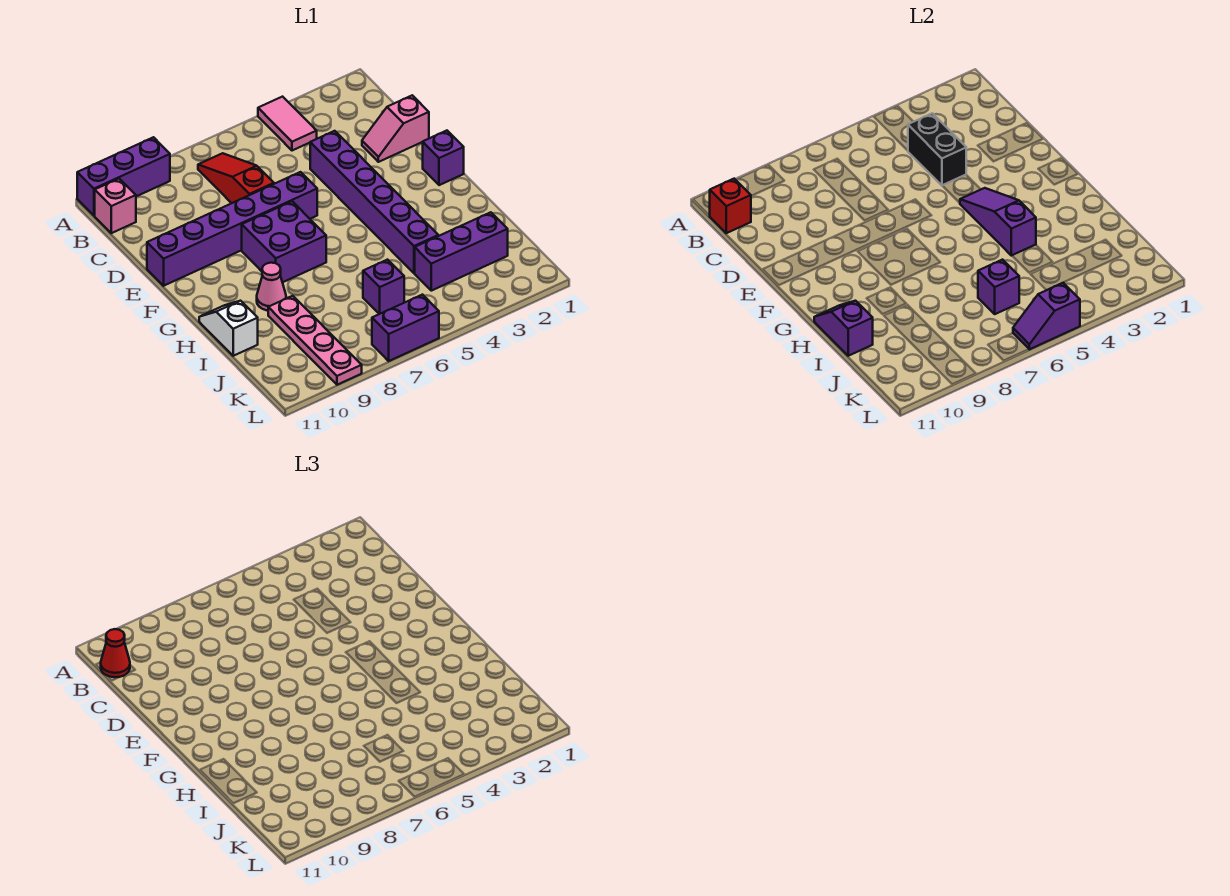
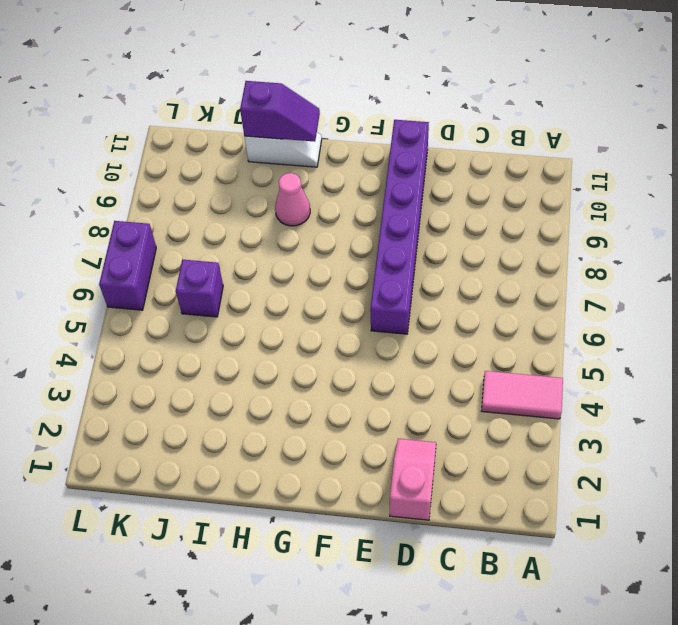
none -> purple 1x3 brick [77,137,170,216]
none -> red 1x3 slope [198,153,274,203]
none -> pink 1x1 brick [95,179,136,233]

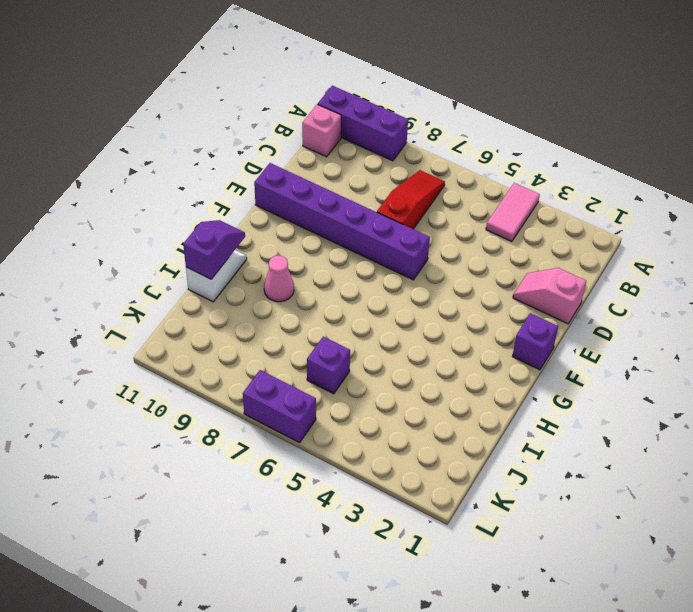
none -> purple 1x6 brick [310,131,438,273]
none -> purple 2x2 brick [242,201,326,282]
none -> pink 1x4 plate [268,296,362,385]

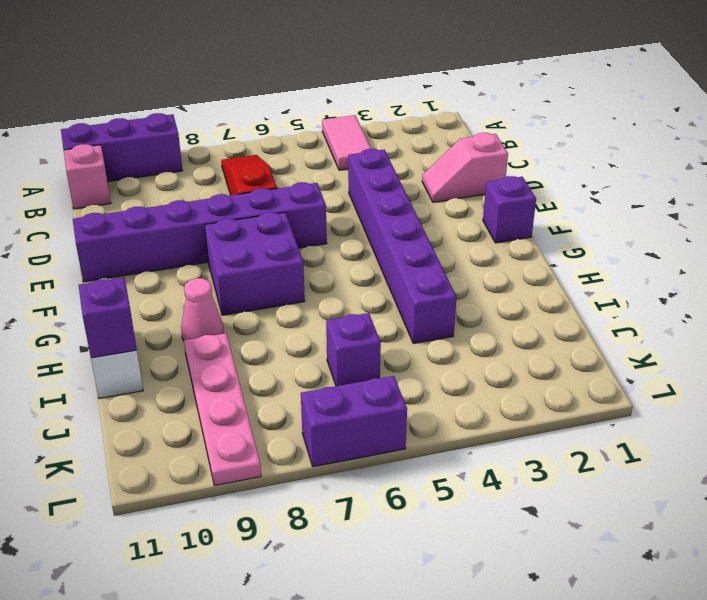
none -> purple 1x3 brick [415,212,508,291]
none -> red 1x1 brick [710,179,751,233]
none -> black 1x2 brick [908,113,966,185]

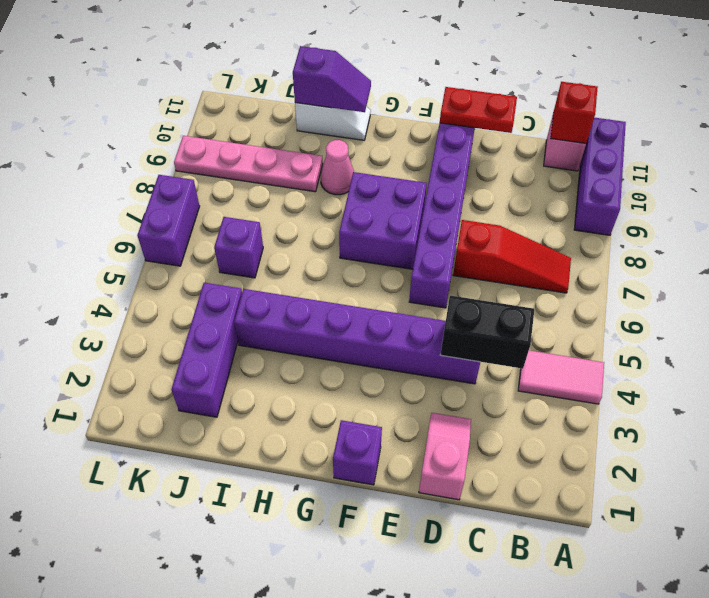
red 1x2 plate [440,87,517,133] -> none
none -> purple 1x3 slope [960,188,1036,256]
none -> purple 1x1 brick [978,260,1019,314]
none -> purple 1x2 slope [1013,283,1080,349]

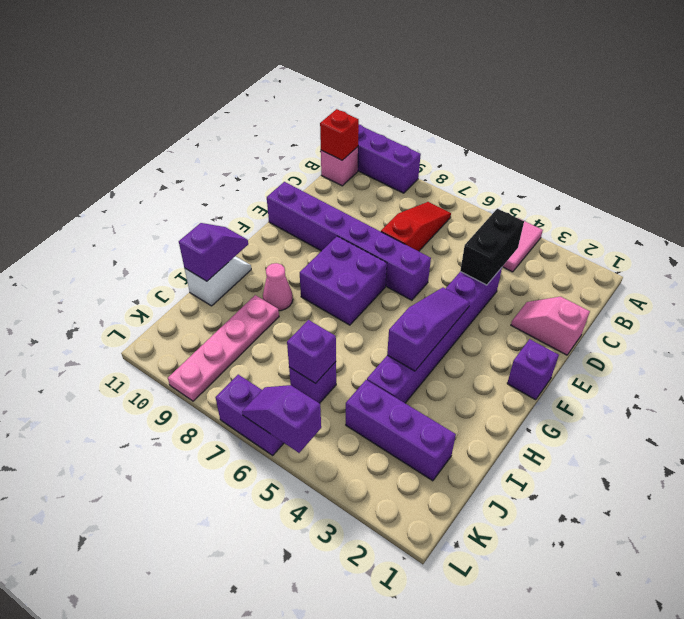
none -> red 1x1 cone [101,629,130,677]

